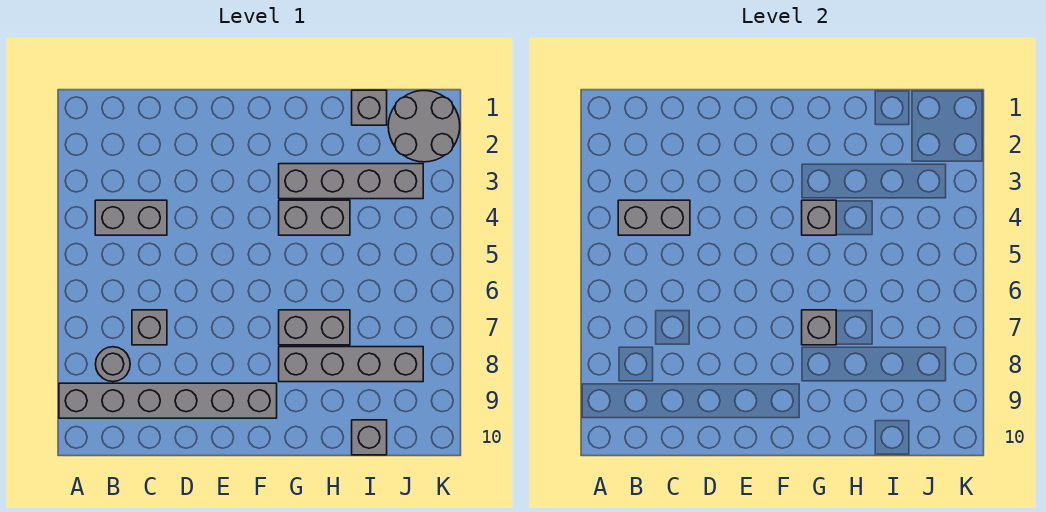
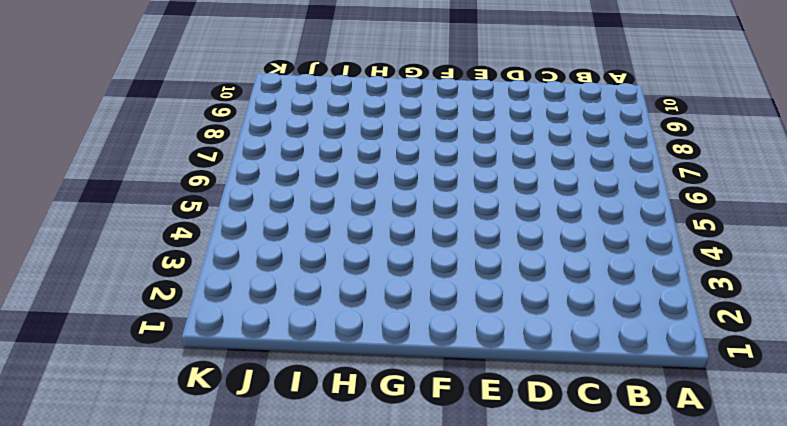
none -> grey 1x6 brick [59,383,277,418]
none -> grey 1x2 brick [95,200,167,235]
none -> grey 1x1 round brick [96,347,130,382]

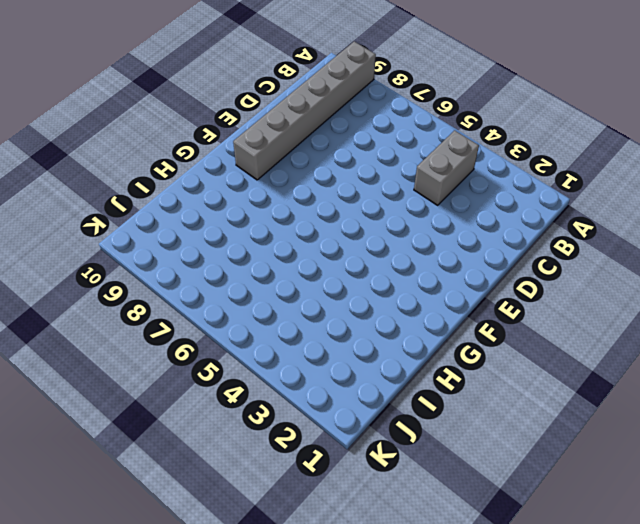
none -> grey 1x1 round brick [96,347,130,382]
none -> grey 1x1 brick [132,310,167,345]
none -> grey 1x4 brick [279,164,423,199]

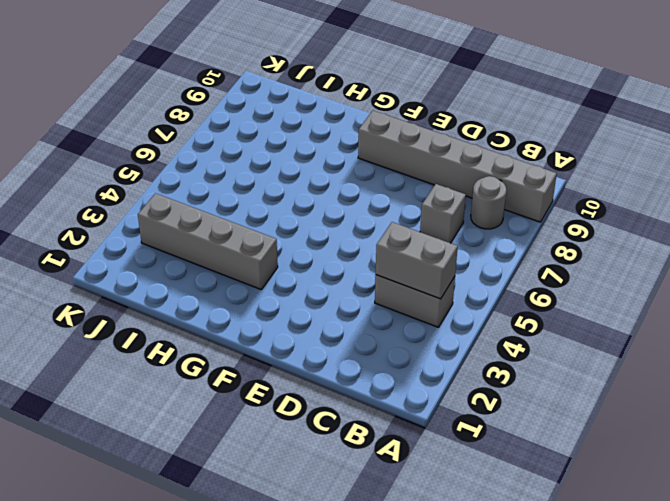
none -> grey 1x2 brick [279,200,350,235]
none -> grey 1x2 brick [279,310,350,345]
none -> grey 1x4 brick [279,347,423,382]

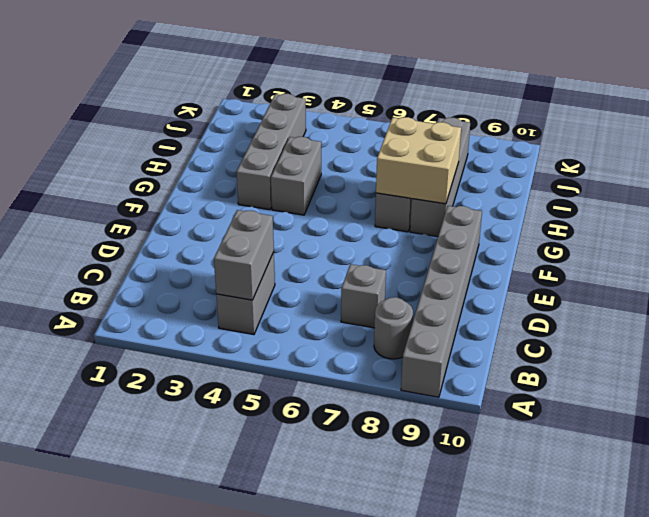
tan 2x2 brick [376,117,461,204] -> grey 1x1 brick [802,310,836,345]
none -> grey 1x1 brick [352,90,387,125]
none -> grey 1x1 brick [352,420,387,455]
none -> grey 2x2 round brick [388,91,460,162]

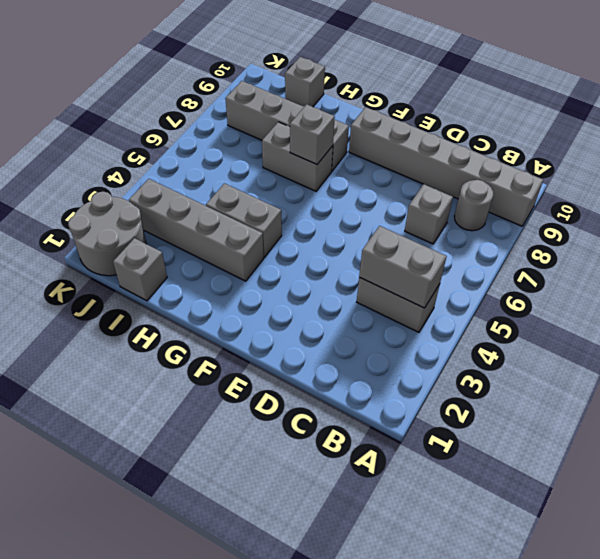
none -> grey 1x1 brick [802,200,836,235]

